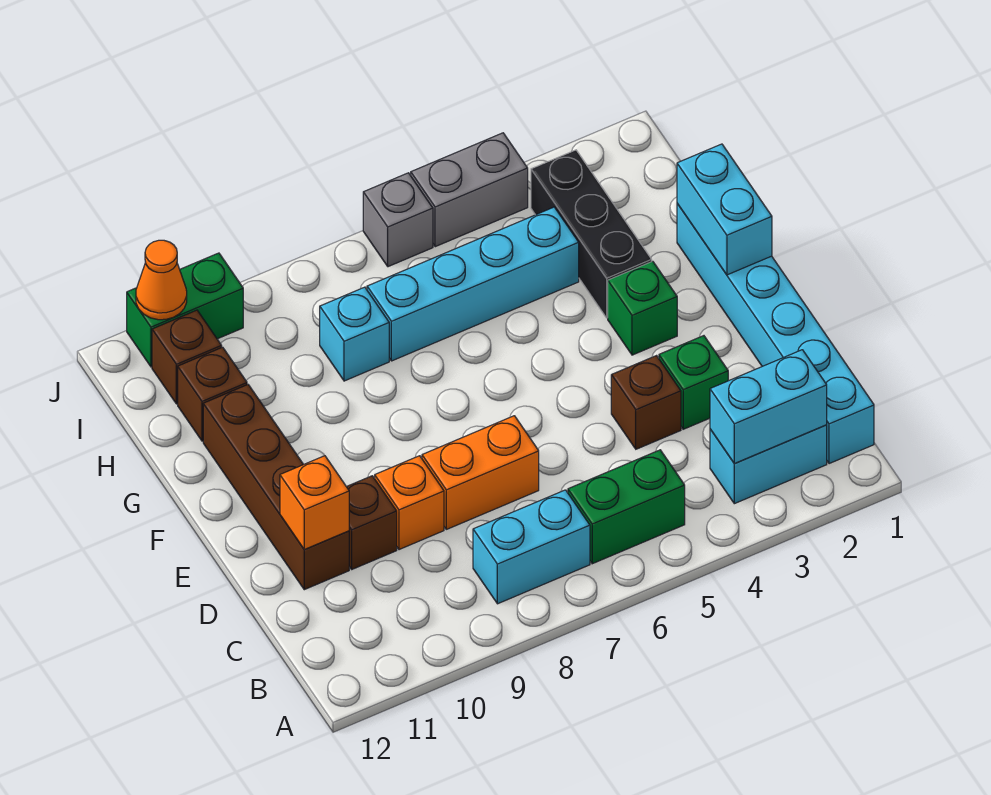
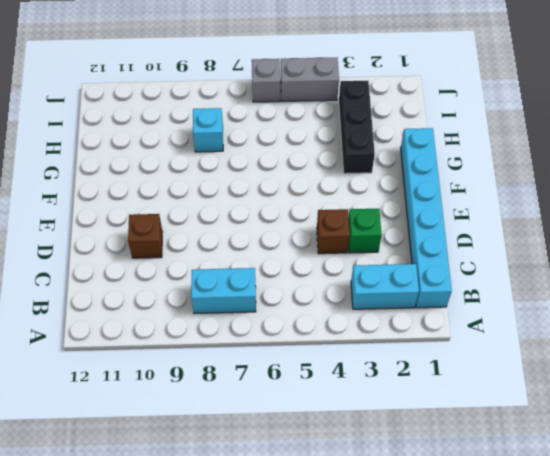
none -> green 1x2 brick [568,450,685,564]
none -> orange 1x2 brick [422,416,539,529]
none -> orange 1x1 brick [375,456,444,550]

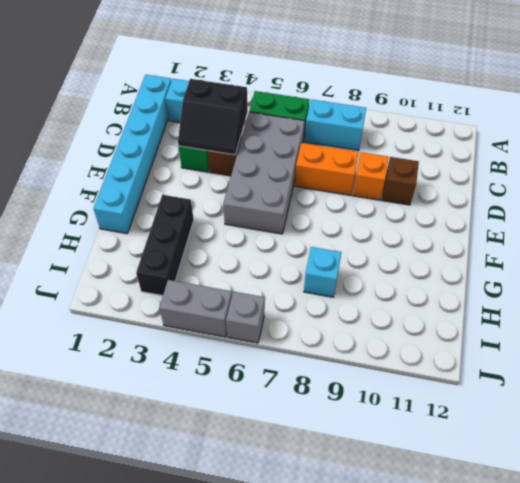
black 2x2 slope [178,79,248,155] -> none
grey 2x4 brick [223,112,305,234] -> none
none -> brown 1x4 brick [203,385,349,590]
none -> green 1x1 brick [608,261,677,355]
none -> cyan 1x4 brick [367,207,579,361]

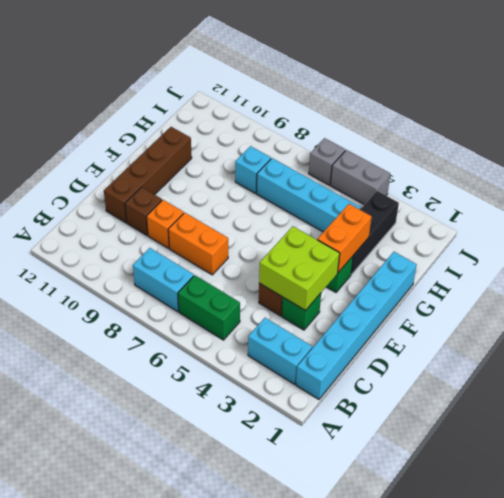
lime 2x2 brick [259,226,340,311] -> none
orange 1x2 brick [317,204,372,272] -> none
none -> brown 1x1 brick [178,347,247,441]
none -> brown 1x1 brick [152,310,222,404]
none -> green 1x2 brick [127,253,243,367]

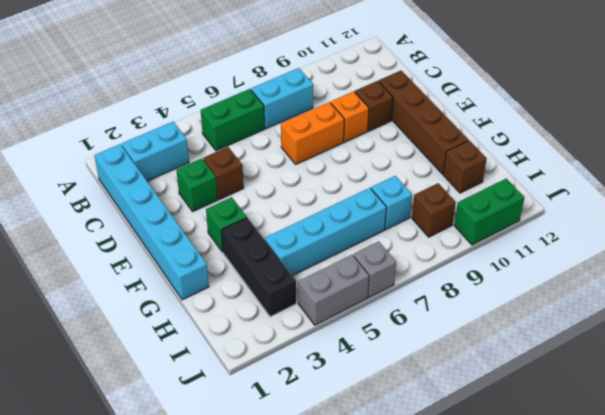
brown 1x1 brick [412,183,456,237] -> brown 1x1 brick moved to [152,310,222,404]
none -> cyan 1x2 brick [710,350,827,463]
none -> orange 1x1 brick [280,456,349,550]
none -> cyan 1x2 brick [677,144,772,275]

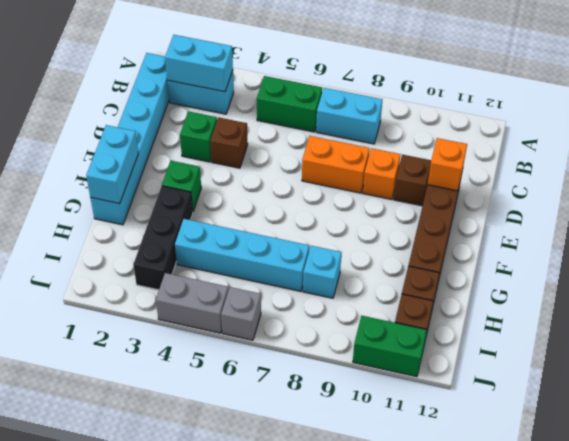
none -> orange 1x1 cone [136,240,187,320]

